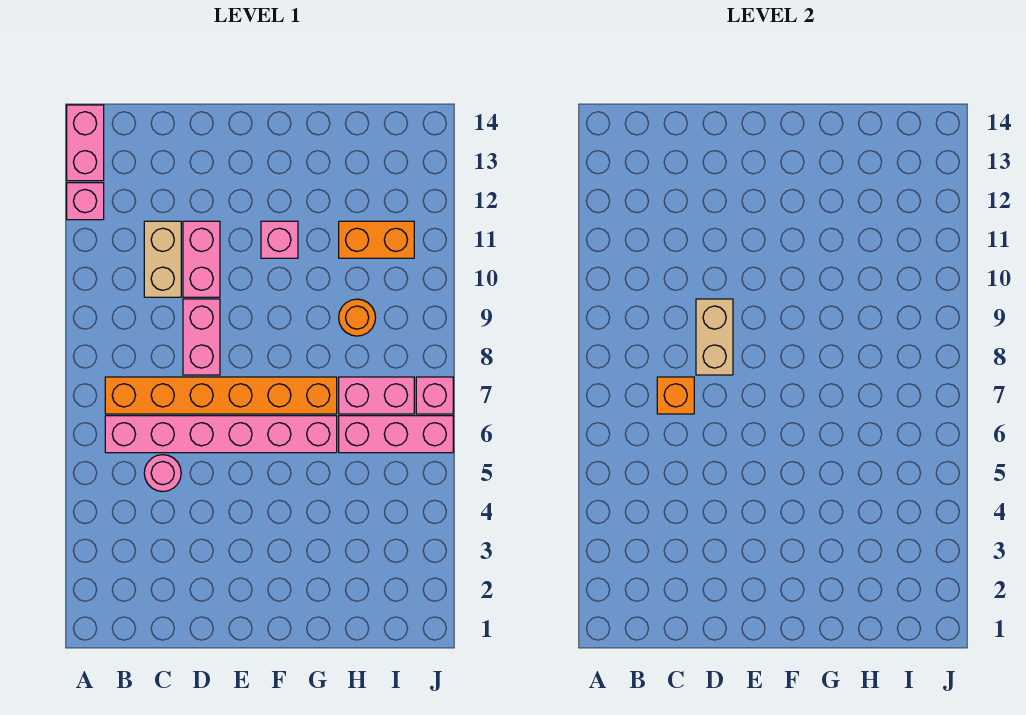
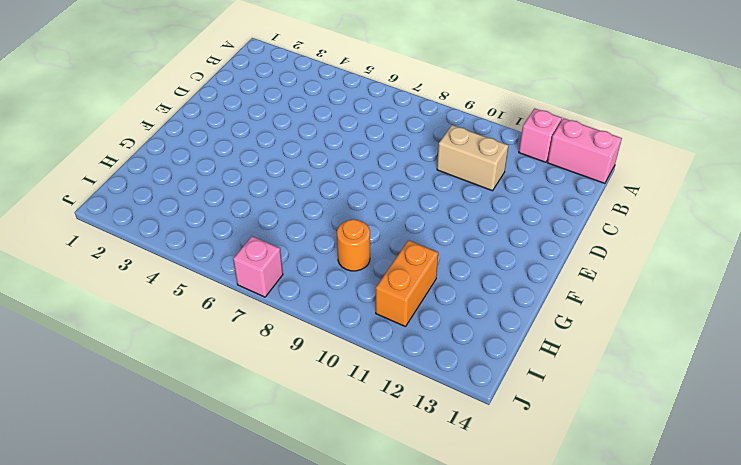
none -> pink 1x6 brick [105,416,337,453]
none -> orange 1x6 brick [105,377,337,414]
none -> pink 1x1 round brick [144,455,181,492]

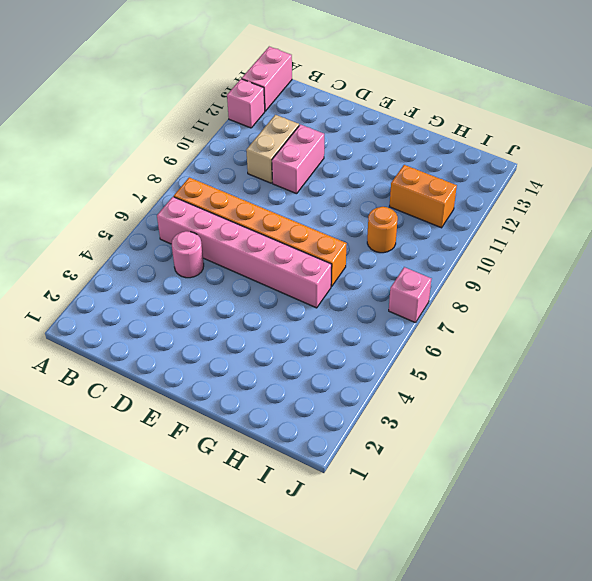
none -> pink 1x2 brick [183,299,220,375]
none -> pink 1x1 brick [261,221,298,258]
none -> pink 1x3 brick [339,416,453,453]

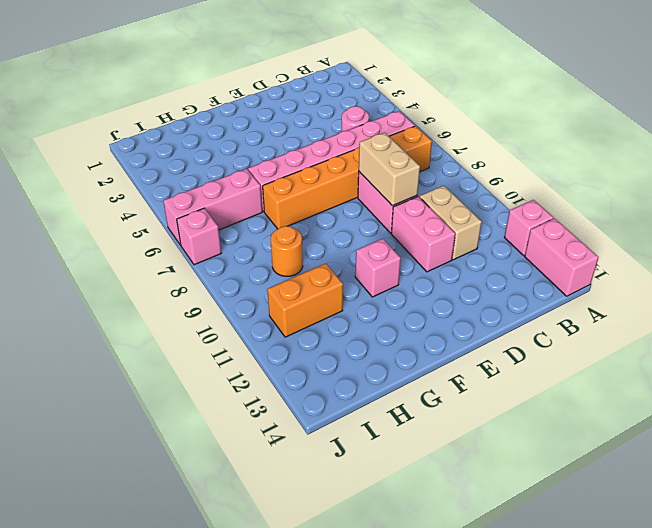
none -> pink 1x2 brick [339,377,414,414]
none -> orange 1x1 brick [657,377,694,414]

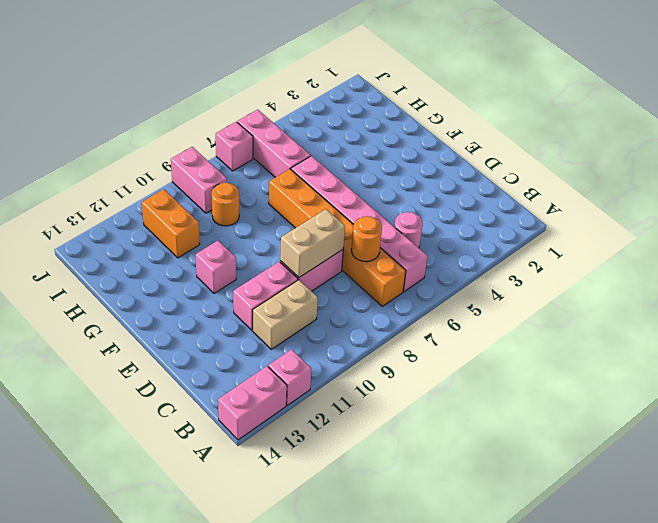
orange 1x1 round brick [351,216,382,262] -> orange 1x1 brick [657,377,694,414]
pink 1x2 brick [171,147,227,213] -> pink 1x2 brick moved to [339,377,414,414]

